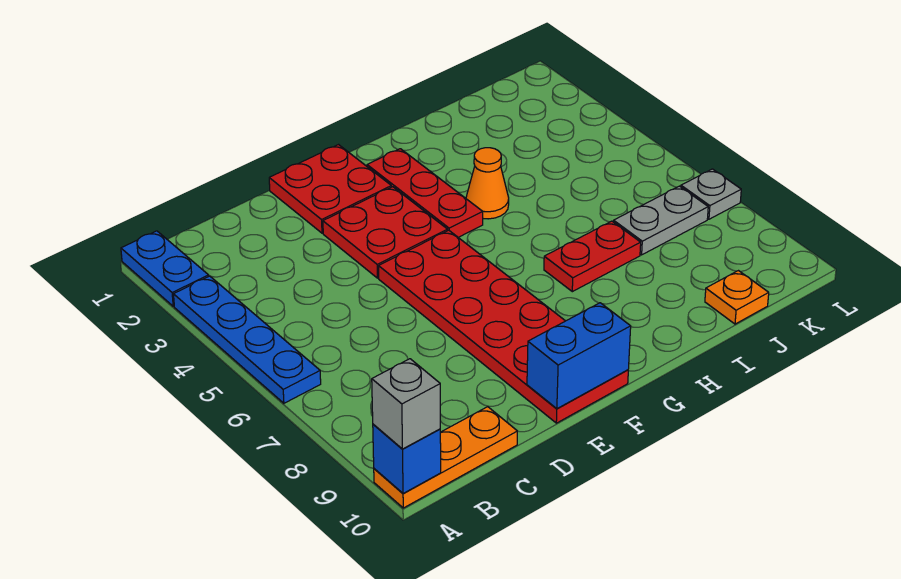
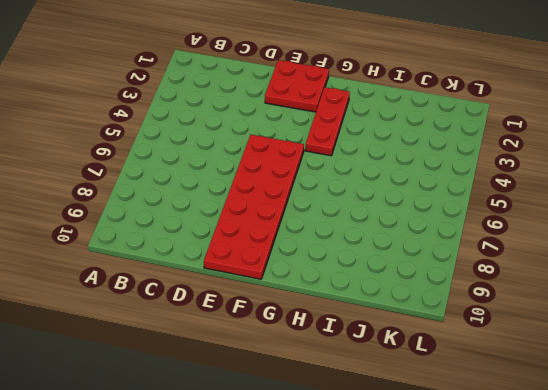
none -> blue 1x2 plate [121,231,209,306]
none -> blue 1x4 plate [174,276,321,403]
none -> orange 1x3 plate [374,407,517,508]

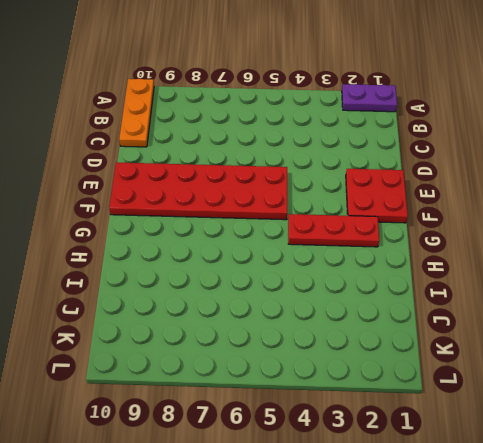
purple 1x2 plate [342,84,397,112] -> blue 1x2 plate [121,231,209,306]
none -> blue 1x4 plate [174,276,321,403]
none -> red 2x2 plate [323,187,448,278]
none -> orange 1x1 cone [466,148,509,219]

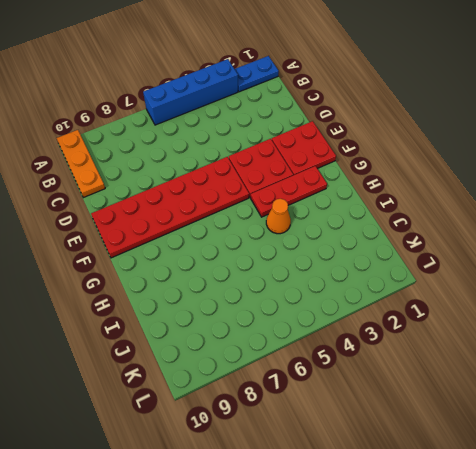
blue 1x4 brick [143,59,238,125] -> blue 1x4 plate [174,276,321,403]
none -> red 1x2 plate [544,221,641,292]
none -> grey 1x2 plate [614,186,708,255]
none -> orange 1x1 plate [705,271,769,324]

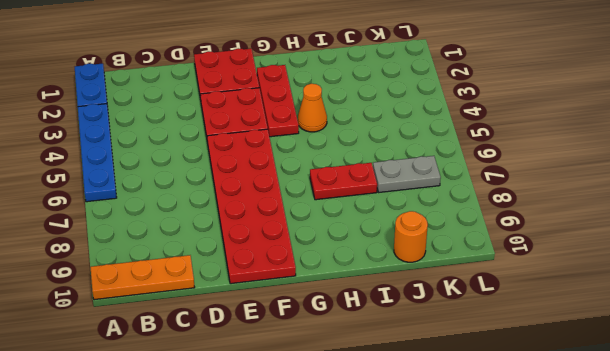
orange 1x1 round brick [394,211,428,262] -> orange 1x1 plate [705,271,769,324]
none -> grey 1x1 plate [681,169,741,219]
none -> blue 1x1 brick [373,424,441,493]
none -> blue 1x2 brick [527,303,631,409]

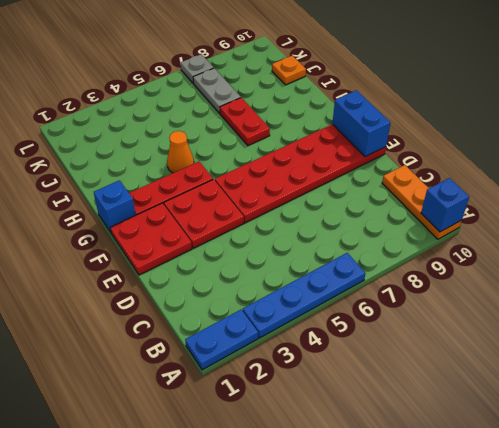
blue 1x1 brick [94,180,136,233] -> none
none -> grey 1x1 brick [372,359,440,449]

